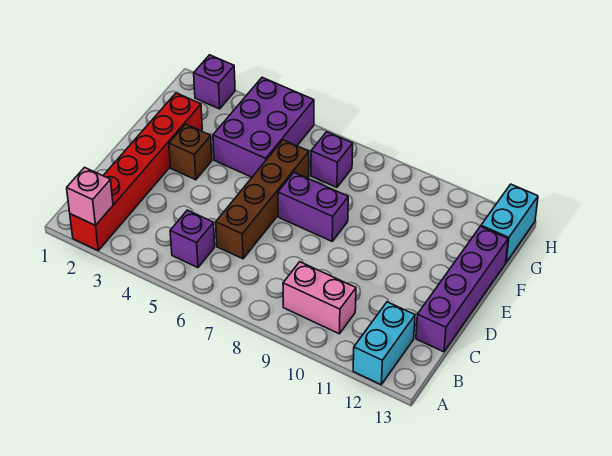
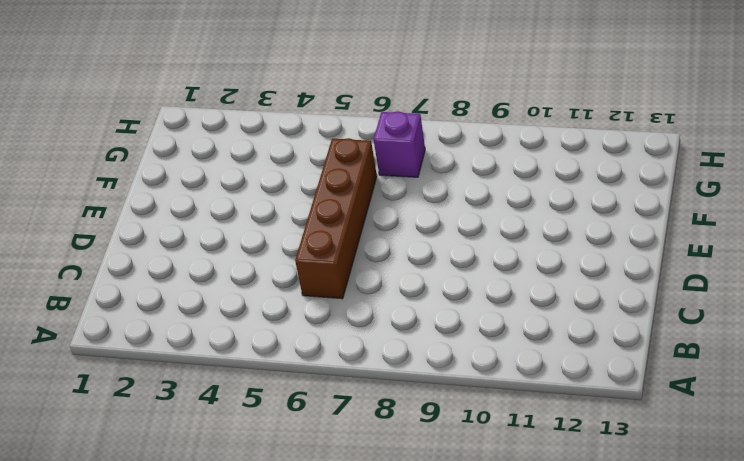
none -> red 1x6 brick [70,93,202,250]
none -> cyan 1x2 brick [353,302,415,384]
none -> purple 1x1 brick [170,210,215,268]

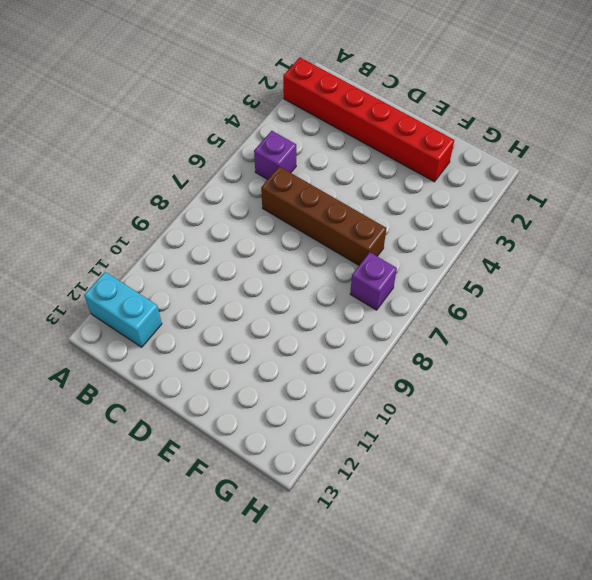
none -> pink 1x2 brick [283,262,356,334]
none -> purple 1x4 brick [416,227,508,352]
none -> brown 1x1 brick [169,124,212,180]

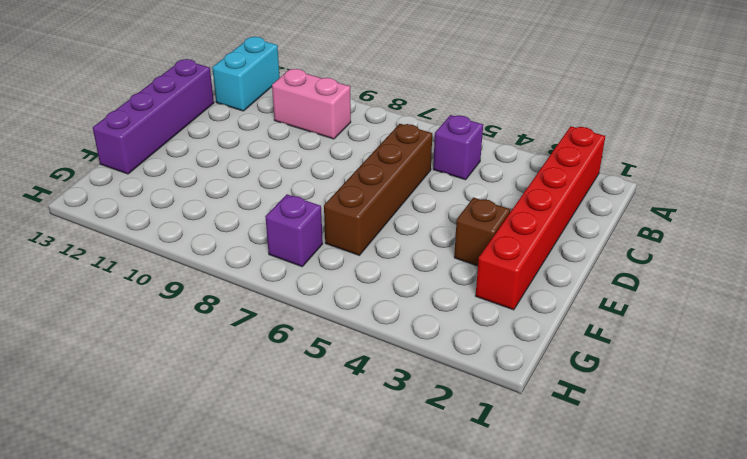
none -> purple 1x2 brick [278,173,348,241]
none -> purple 2x3 brick [213,78,314,177]
none -> cyan 1x2 brick [481,184,538,262]

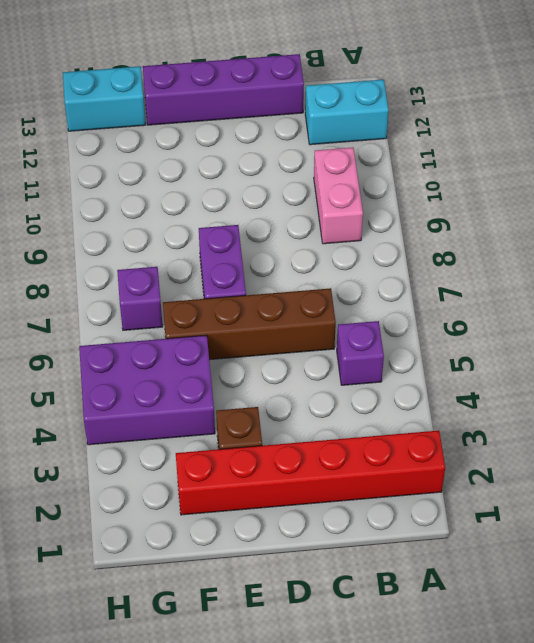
none -> purple 1x1 brick [194,55,235,109]
none -> pink 1x1 brick [67,168,113,225]

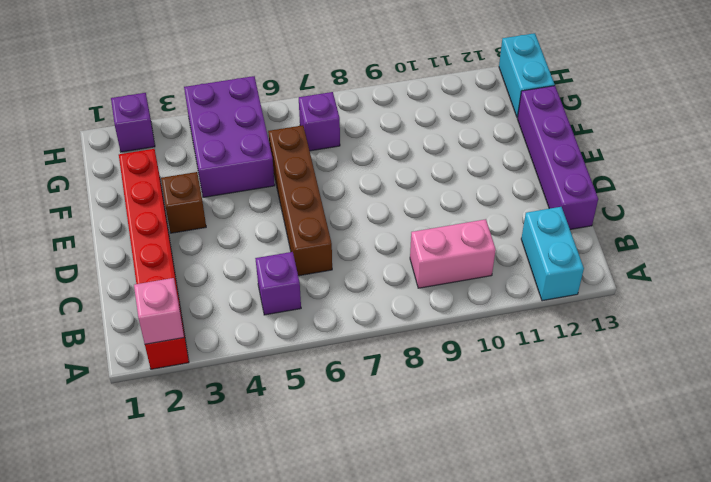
none -> purple 1x2 brick [278,173,348,241]

